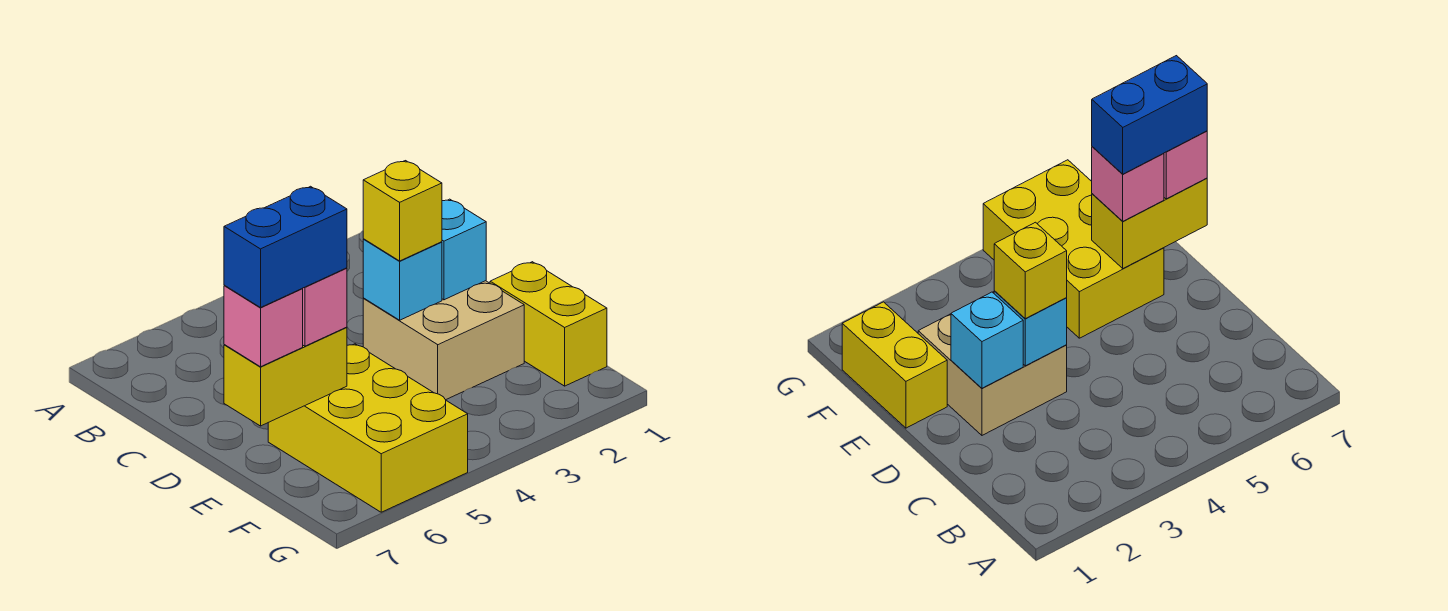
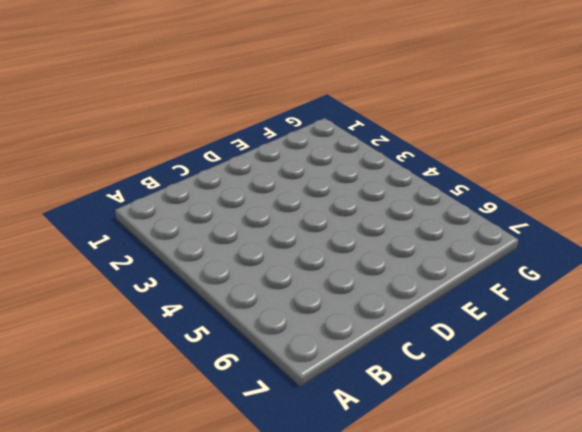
none -> tan 2x2 brick [363,281,524,400]
none -> yellow 1x2 brick [490,262,607,386]

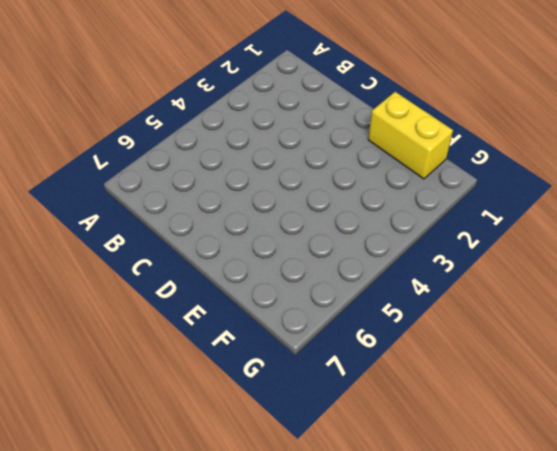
none -> tan 2x2 brick [363,281,524,400]
none -> yellow 2x3 brick [268,344,468,512]

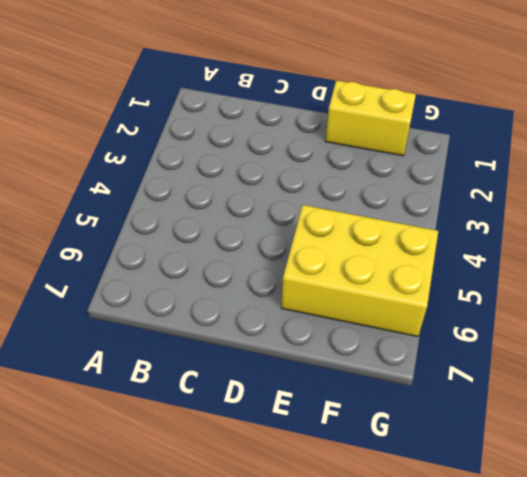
none -> tan 2x2 brick [363,281,524,400]
none -> cyan 1x1 brick [442,199,486,300]

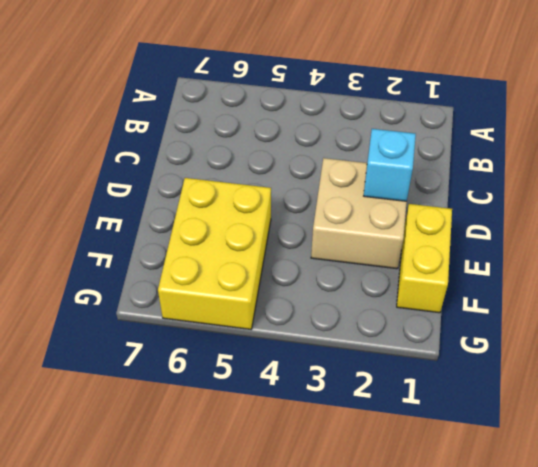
none -> cyan 1x1 brick [363,239,442,320]
none -> yellow 1x2 brick [224,327,347,426]

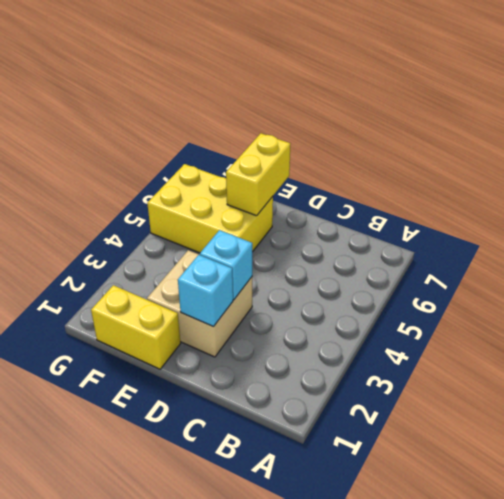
none -> yellow 1x1 brick [363,161,442,261]
none -> pink 1x1 brick [302,268,347,346]

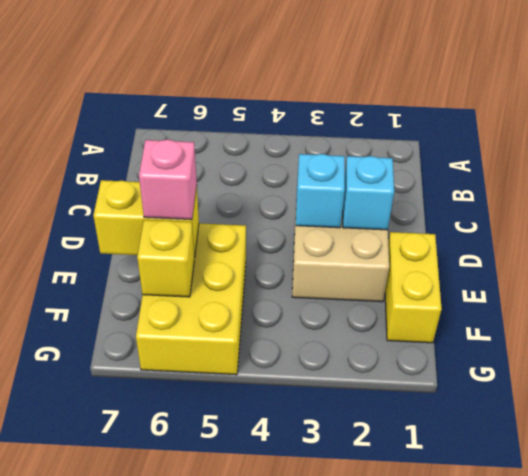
yellow 1x1 brick [137,220,194,297] -> yellow 1x1 brick moved to [363,161,442,261]
none -> pink 1x1 brick [224,285,303,367]
none -> blue 1x2 brick [224,186,347,307]

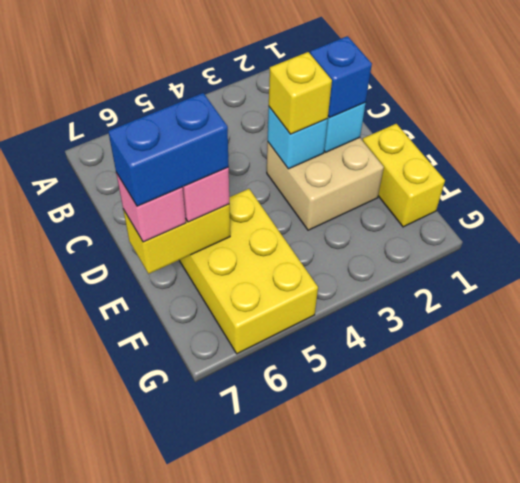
blue 1x1 brick [310,36,372,117] -> none

